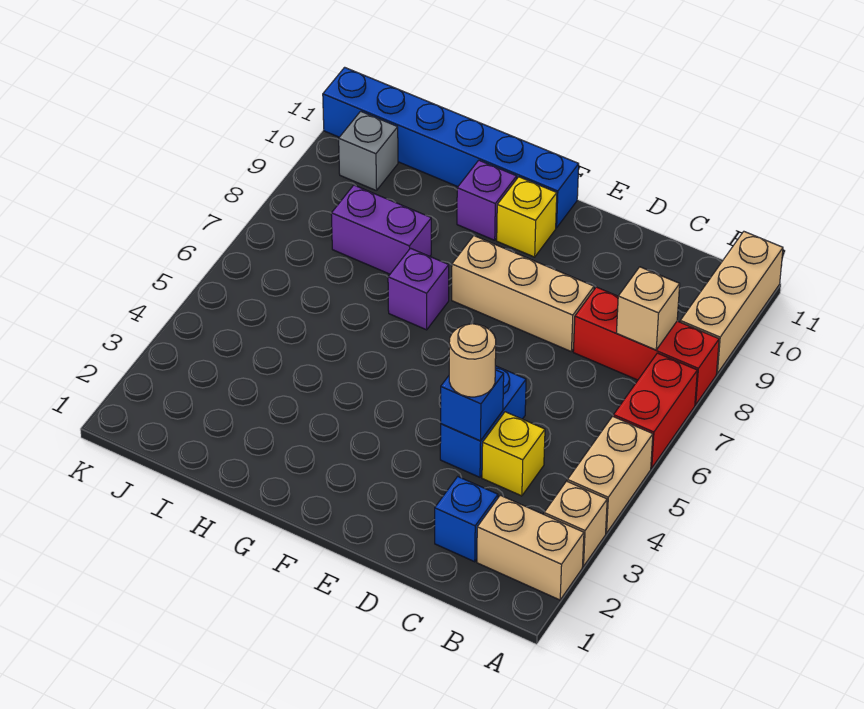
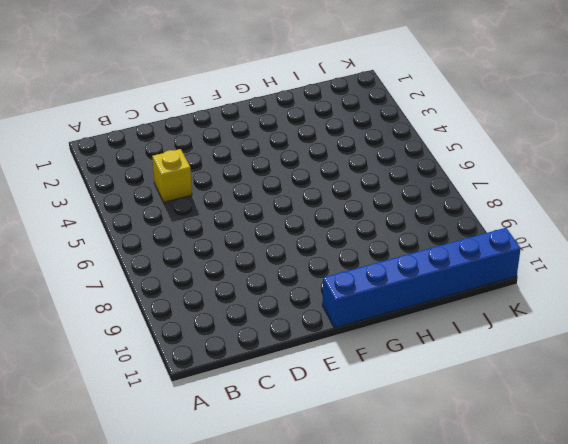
none -> tan 1x2 brick [477,495,584,600]
none -> tan 1x1 brick [544,481,607,566]
none -> tan 1x2 brick [567,416,653,533]

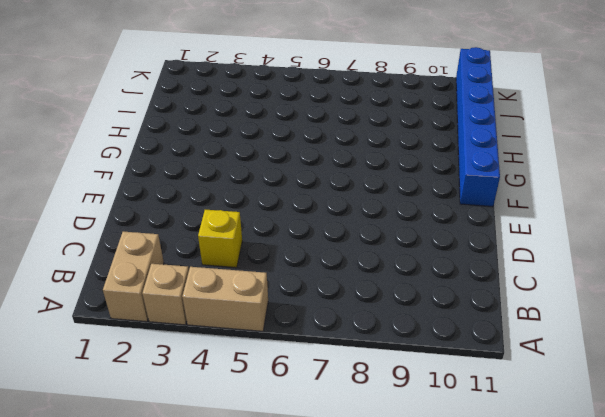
none -> red 1x2 brick [613,353,697,468]
none -> red 1x3 brick [573,287,719,405]
none -> tan 1x3 brick [680,232,783,373]

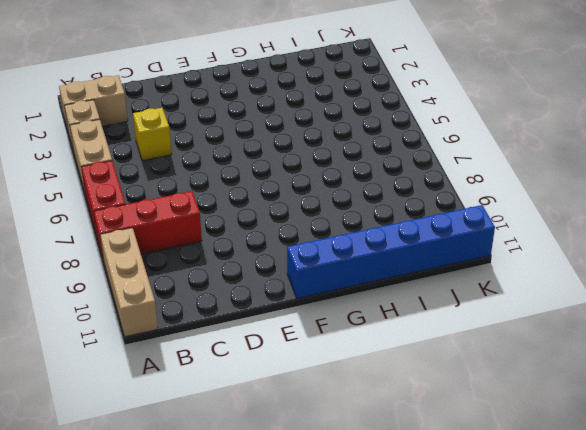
none -> blue 1x1 brick [435,477,498,562]
none -> blue 1x2 brick [440,366,526,477]
none -> tan 1x3 brick [452,236,594,351]

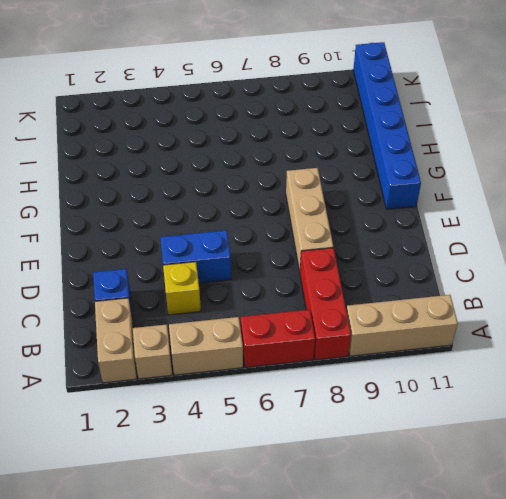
none -> yellow 1x1 brick [497,177,557,257]
none -> purple 1x1 brick [388,248,449,330]
none -> purple 1x1 brick [457,160,517,240]

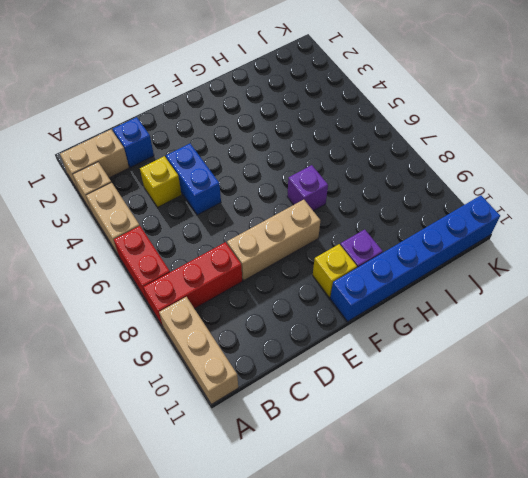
none -> purple 1x2 brick [331,185,431,274]
none -> grey 1x1 brick [339,111,398,191]
none -> tan 1x1 brick [616,267,680,350]

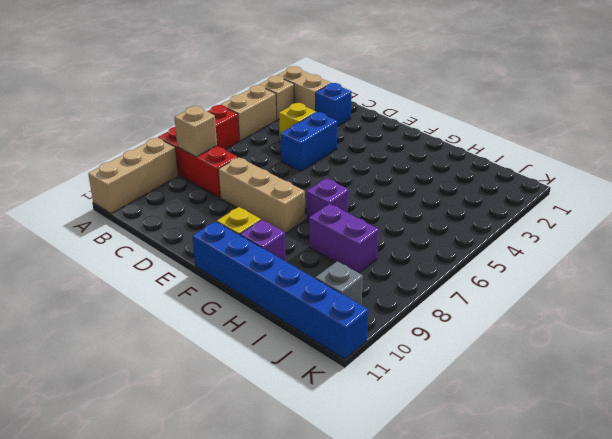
none -> blue 1x1 brick [441,370,504,441]
none -> tan 1x1 round brick [449,324,496,397]

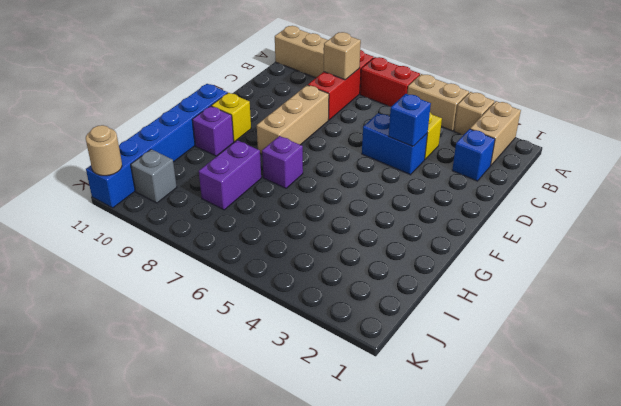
tan 1x1 round brick [86,125,122,176] -> tan 1x1 round brick moved to [449,324,496,397]

